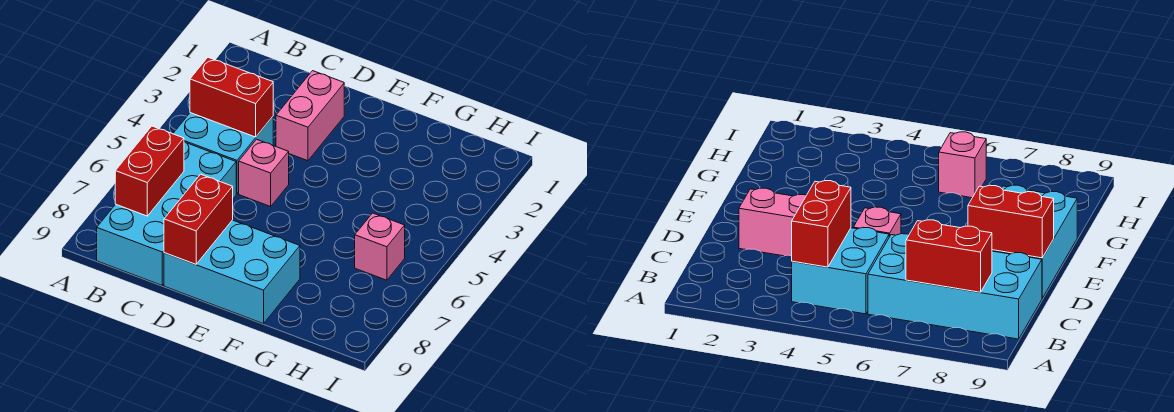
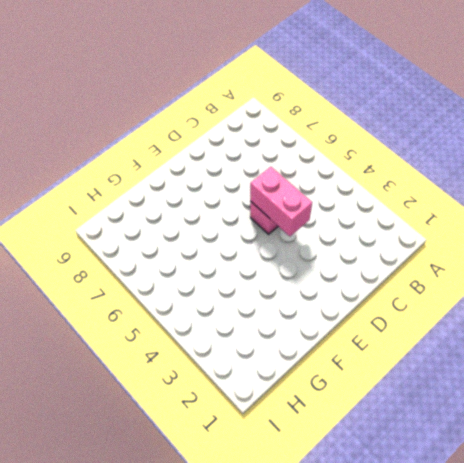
pink 1x2 brick [250,167,312,236] -> pink 1x2 brick moved to [276,71,344,161]
none -> cyan 2x2 brick [173,113,273,194]
none -> cyan 2x4 brick [97,142,236,285]

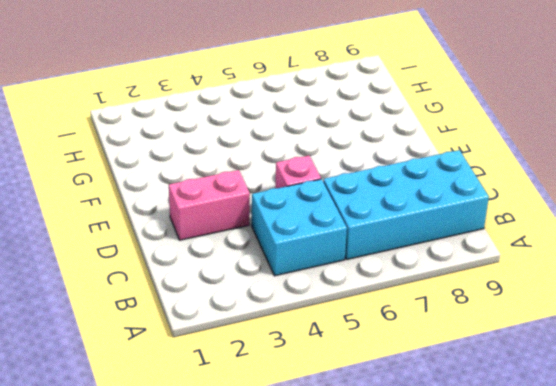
none -> cyan 2x3 brick [164,220,300,324]
none -> pink 1x1 brick [355,213,405,280]

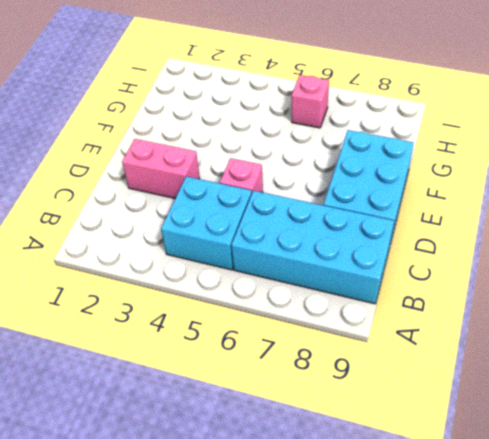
none -> red 1x2 brick [190,57,273,137]
none -> red 1x2 brick [115,126,184,216]

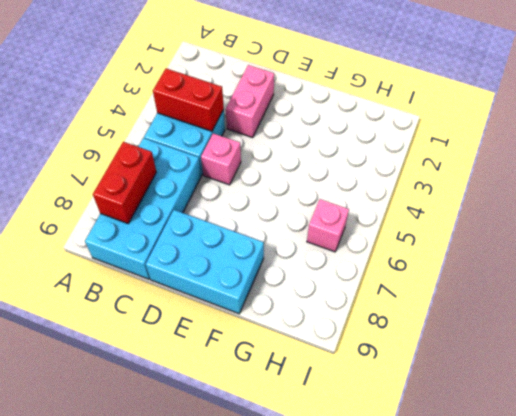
none -> red 1x2 brick [164,174,233,264]

